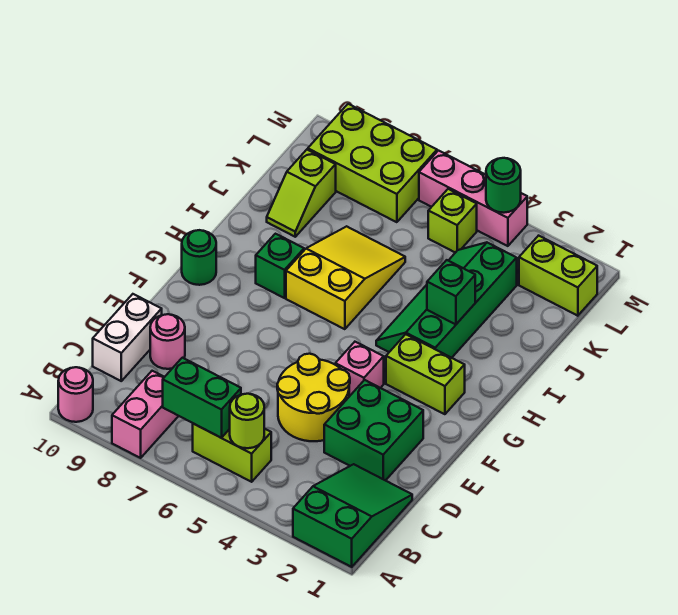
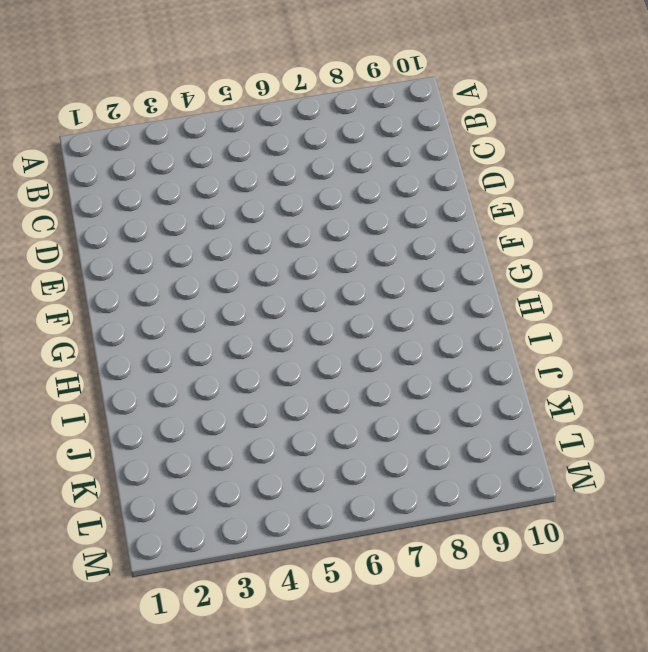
none -> green 2x3 slope [293,464,412,567]
none -> pink 1x2 brick [112,371,178,458]
none -> pink 1x1 round brick [58,367,93,422]

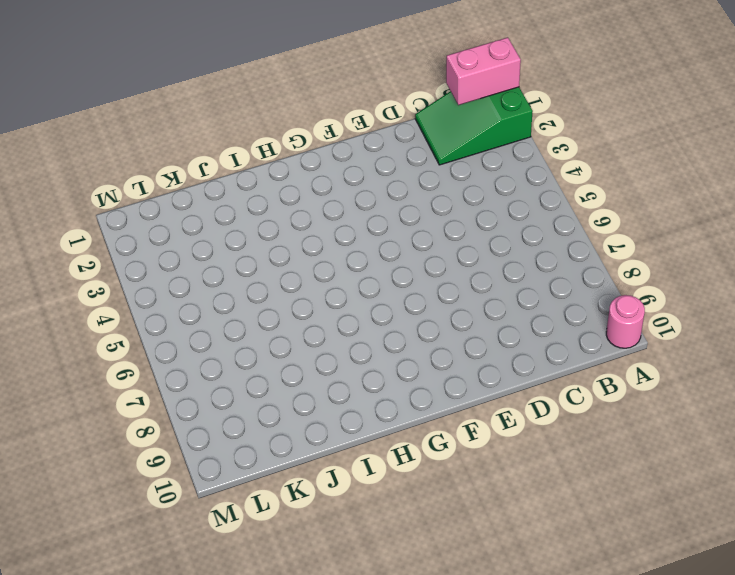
pink 1x2 brick [446,37,521,105] -> pink 1x2 brick moved to [112,371,178,458]
none -> lime 1x2 brick [193,424,271,482]
none -> white 1x2 brick [93,294,162,381]
none -> green 2x2 brick [324,380,423,481]

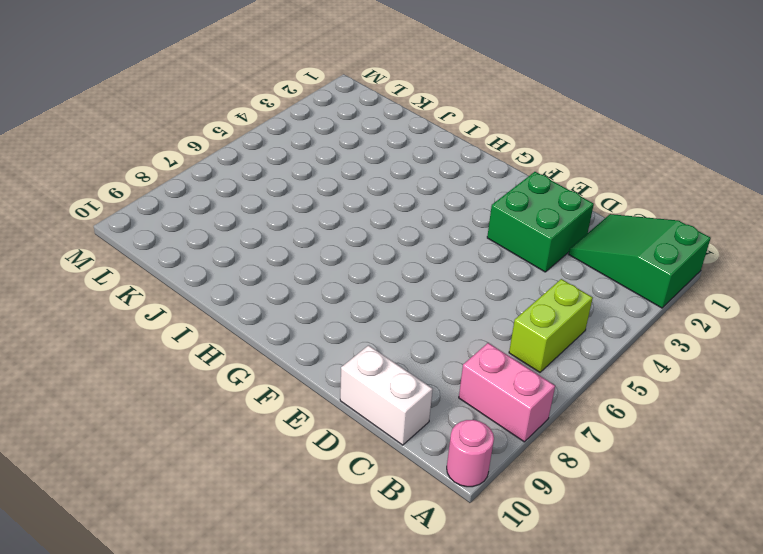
none -> yellow 2x2 round brick [277,354,350,441]
none -> pink 1x1 round brick [150,314,185,369]
none -> pink 1x1 brick [335,342,384,396]

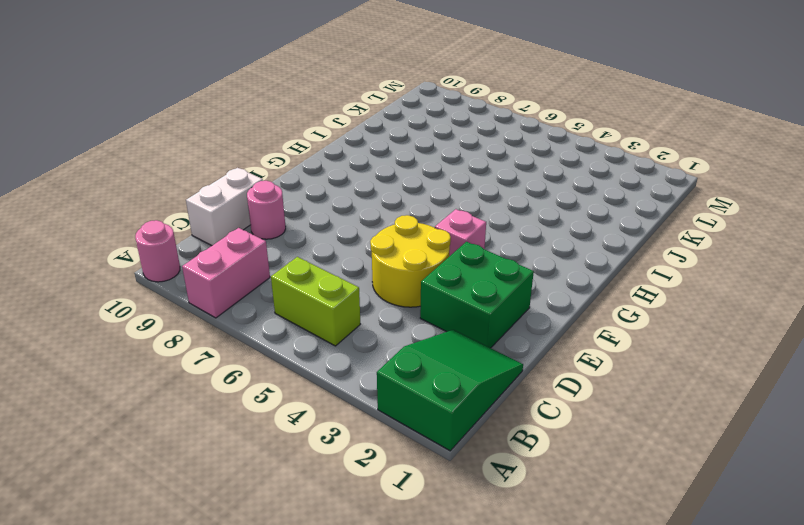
none -> lime 1x2 brick [386,334,465,414]
none -> green 1x1 round brick [182,230,216,285]
none -> green 2x4 slope [376,242,517,358]

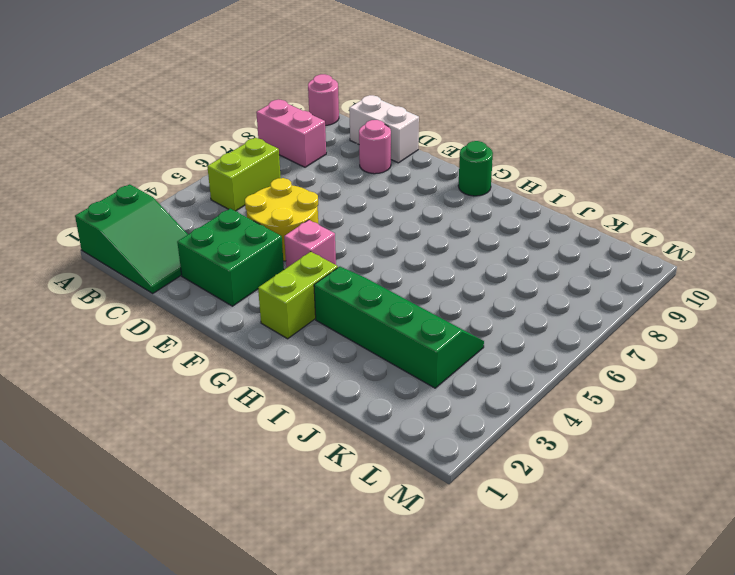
none -> yellow 2x3 slope [286,226,405,329]
none -> green 1x1 brick [256,234,304,298]
none -> lime 1x2 slope [267,149,336,237]

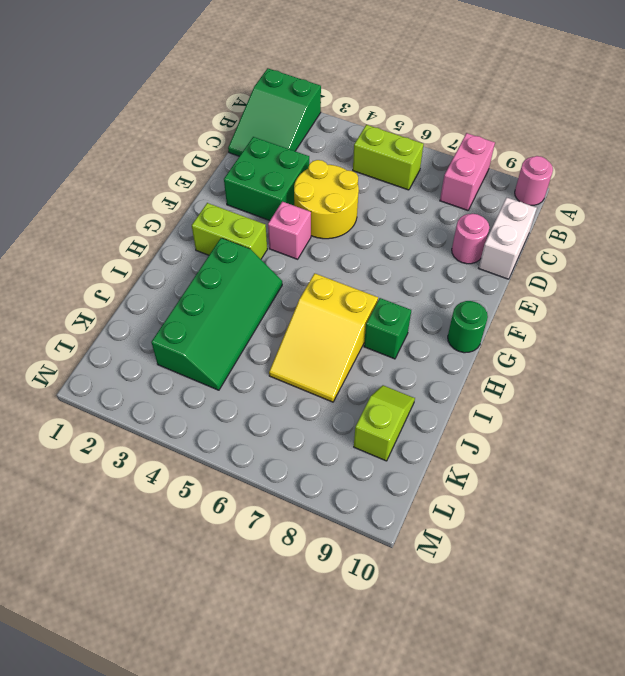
none -> lime 1x2 brick [519,236,597,316]
none -> lime 1x1 brick [428,189,477,253]
none -> lime 2x3 brick [308,104,437,222]

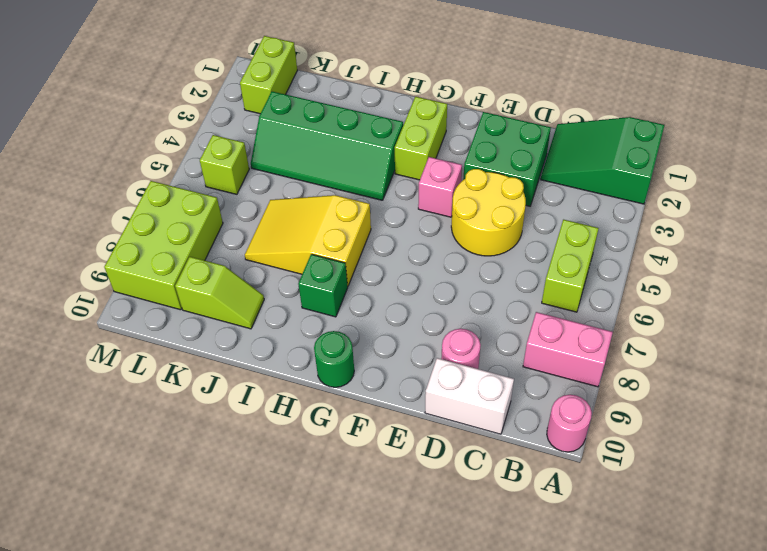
none -> pink 1x3 brick [419,151,527,246]
none -> lime 1x1 round brick [230,394,265,448]
none -> green 1x2 brick [163,358,241,438]

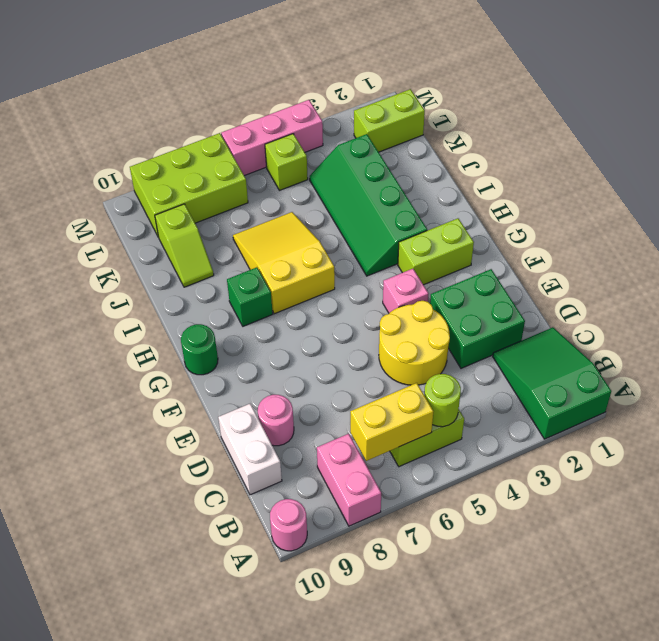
yellow 1x2 brick [350,383,433,461] -> green 1x2 brick [163,358,241,438]
none -> green 1x1 brick [427,260,475,324]
none -> green 1x1 round brick [486,158,521,213]

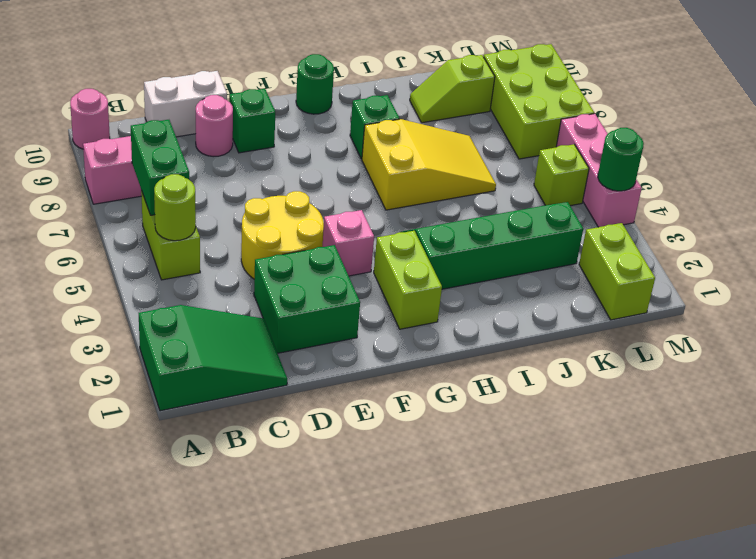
green 1x1 brick [229,89,275,153] -> green 1x1 brick moved to [427,260,475,324]

